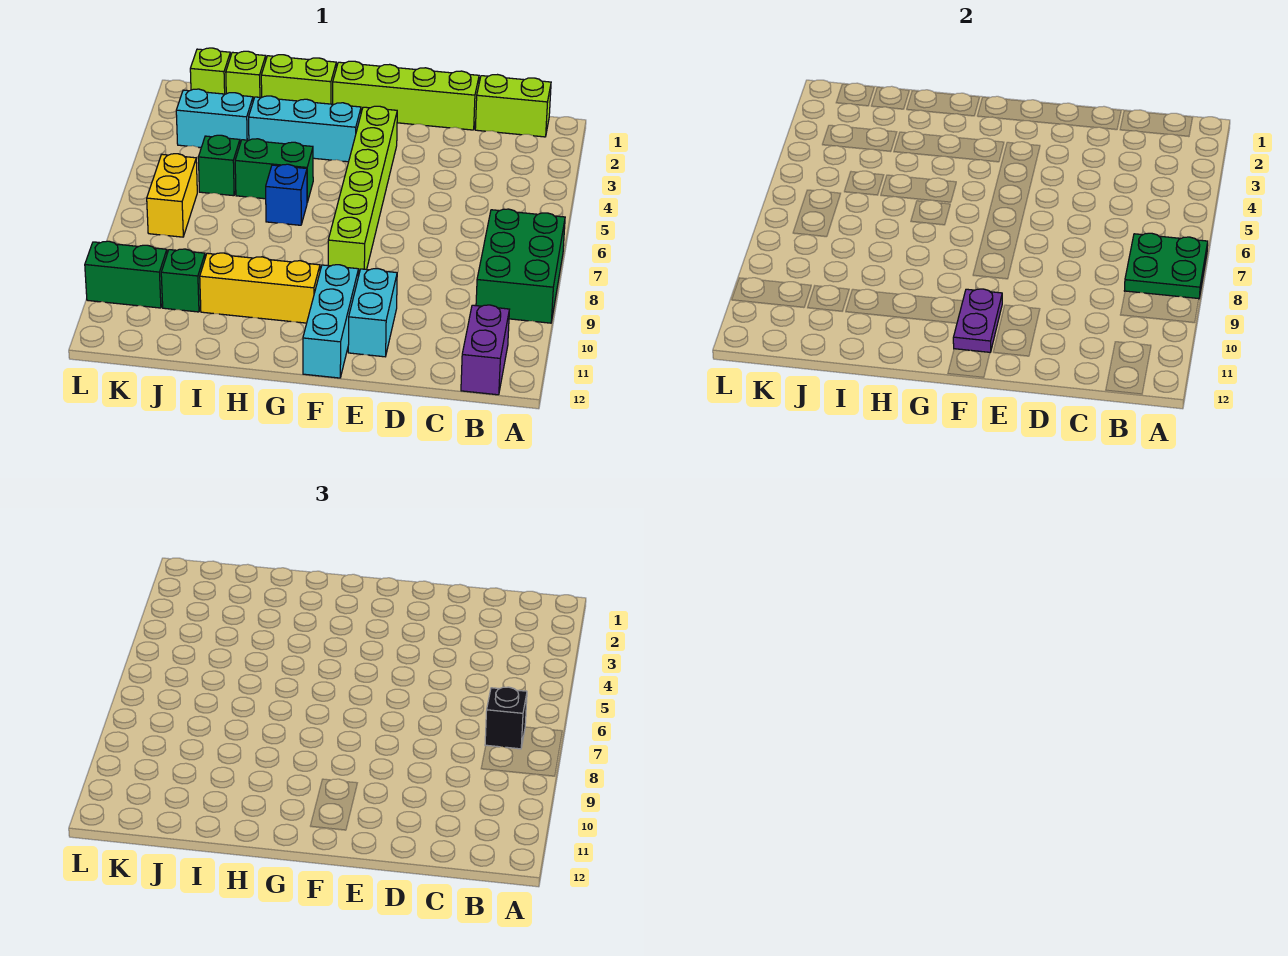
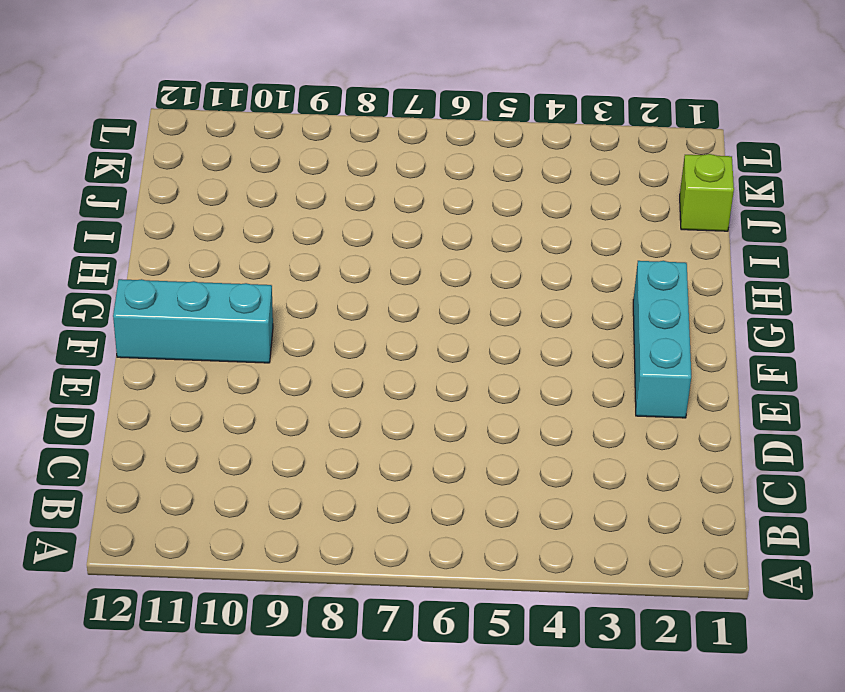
cyan 1x3 brick [633,261,691,418] -> cyan 1x3 brick moved to [249,96,361,162]
none -> green 2x3 brick [476,209,565,323]
none -> lime 1x2 brick [475,75,551,137]
none -> purple 1x2 brick [461,305,509,395]

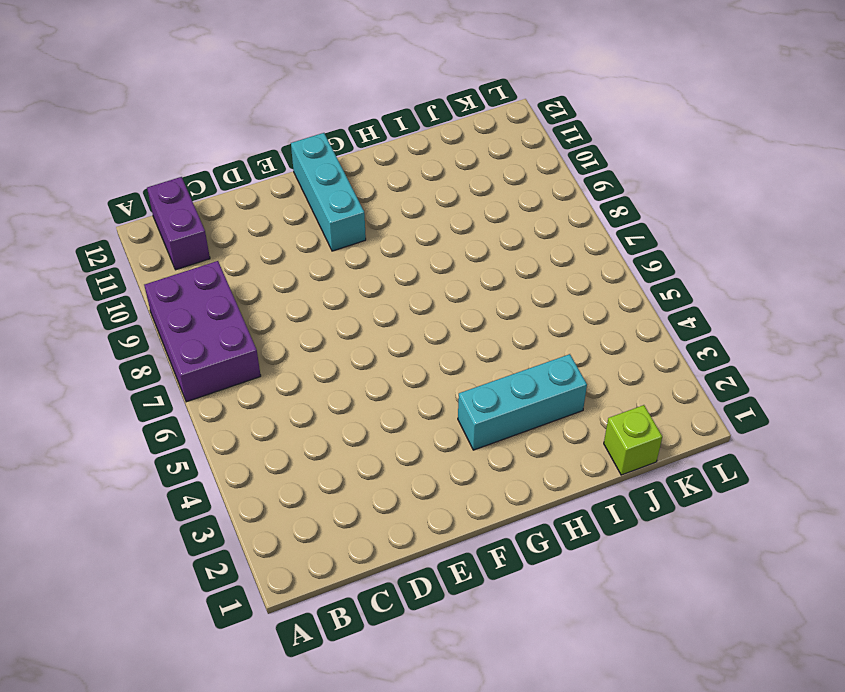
purple 2x3 brick [144,261,261,402] -> green 2x3 brick [476,209,565,323]
none -> lime 1x2 brick [475,75,551,137]
none -> lime 1x4 brick [333,61,479,130]
none -> cyan 1x2 brick [348,269,397,357]

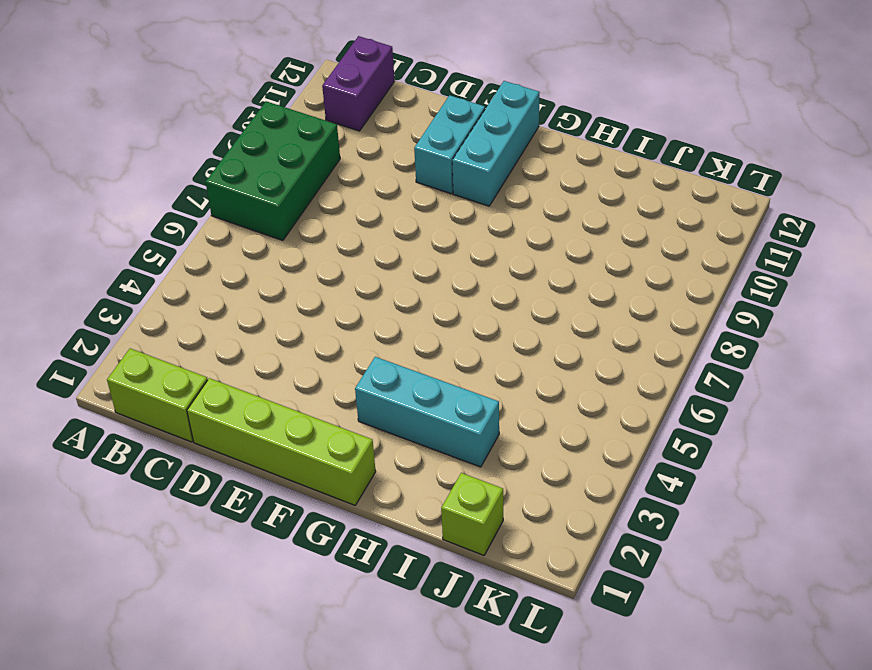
none -> lime 1x6 brick [328,106,397,276]
none -> yellow 1x3 brick [200,253,320,323]
none -> lime 1x2 brick [261,55,336,104]

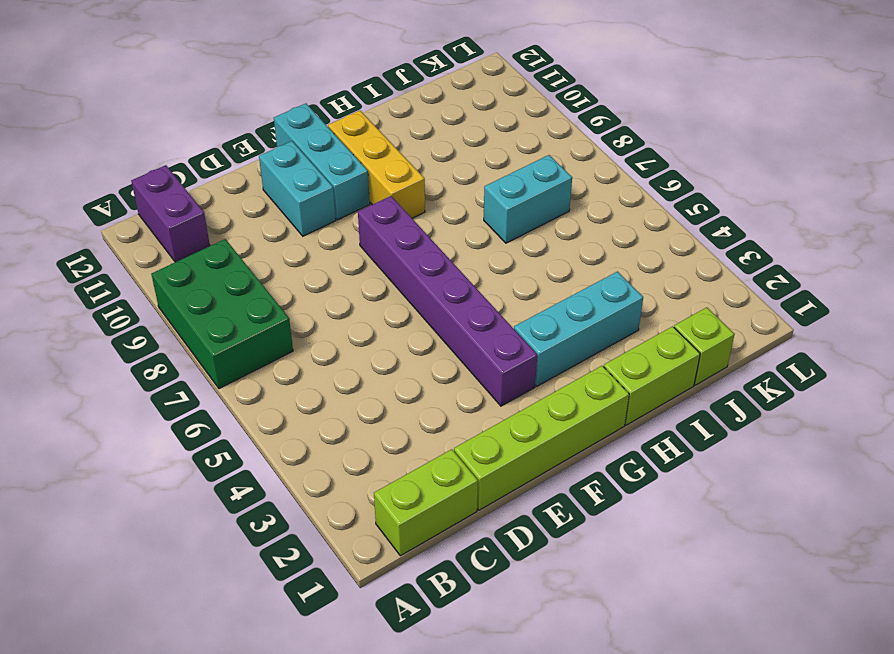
purple 1x6 brick [358,196,537,406] -> lime 1x6 brick [328,106,397,276]
yellow 1x3 brick [328,111,425,218] -> yellow 1x3 brick turned to [200,253,320,323]
cyan 1x2 brick [484,155,572,243] -> cyan 1x2 brick moved to [176,89,253,147]
none -> green 1x2 brick [235,139,313,202]
none -> blue 1x1 brick [266,164,307,225]
none -> green 1x1 brick [198,135,240,196]

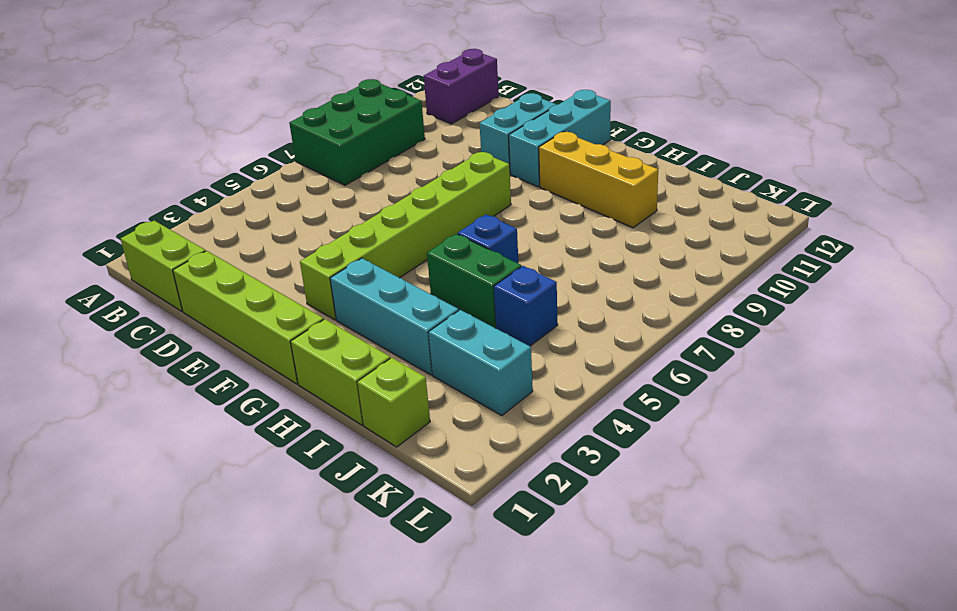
blue 1x1 brick [494,266,558,346] -> green 1x1 brick [198,135,240,196]
none -> green 1x1 brick [161,249,205,312]
none -> lime 1x1 brick [190,48,230,94]
none -> yellow 1x2 brick [147,154,197,237]

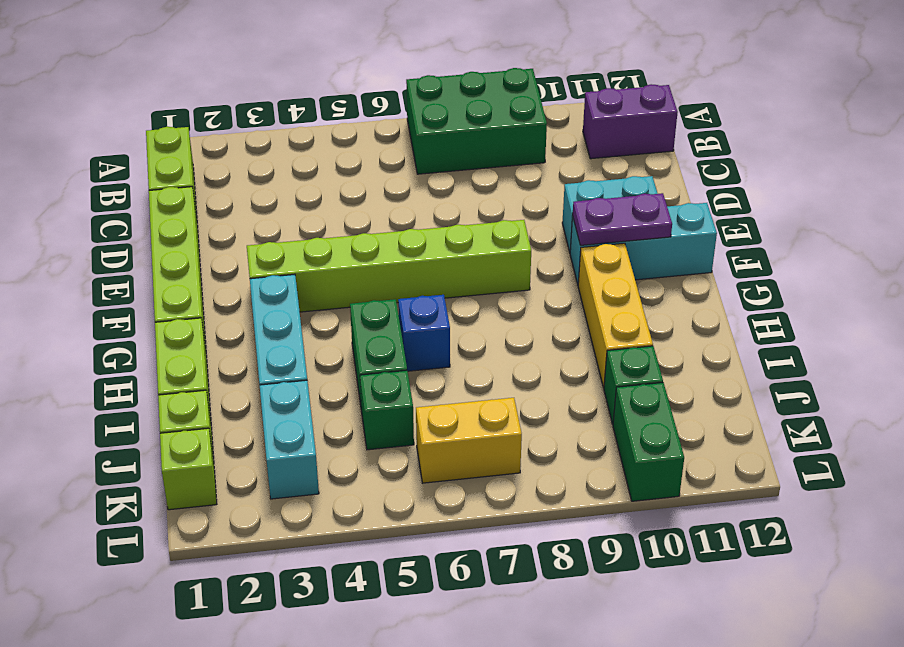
none -> green 2x2 plate [1124,233,1208,299]
none -> black 1x1 brick [485,687,527,749]

